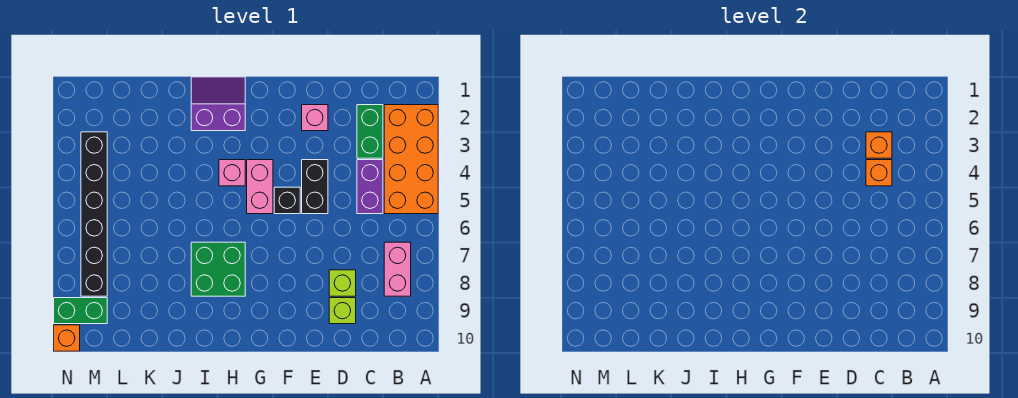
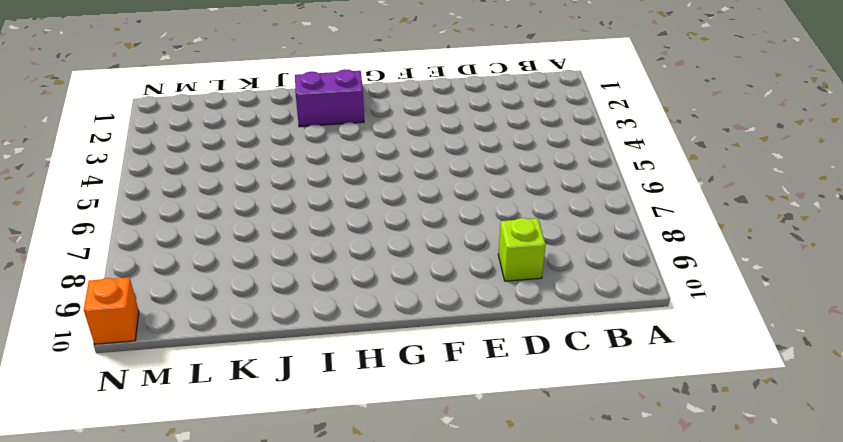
none -> orange 2x4 brick [384,105,438,214]
none -> pink 1x2 brick [384,242,411,296]
none -> green 1x2 brick [357,105,383,158]

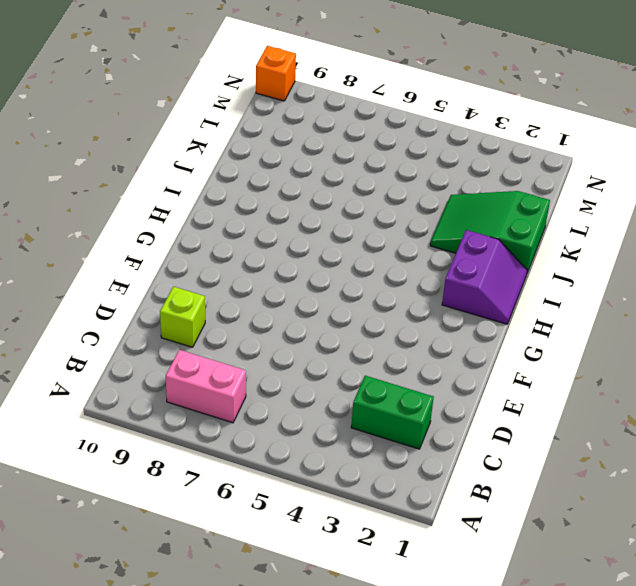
green 2x3 slope [430,191,550,273] -> none
none -> orange 2x4 brick [384,105,438,214]
none -> purple 1x2 brick [357,160,383,214]
none -> lime 1x1 brick [329,270,356,296]

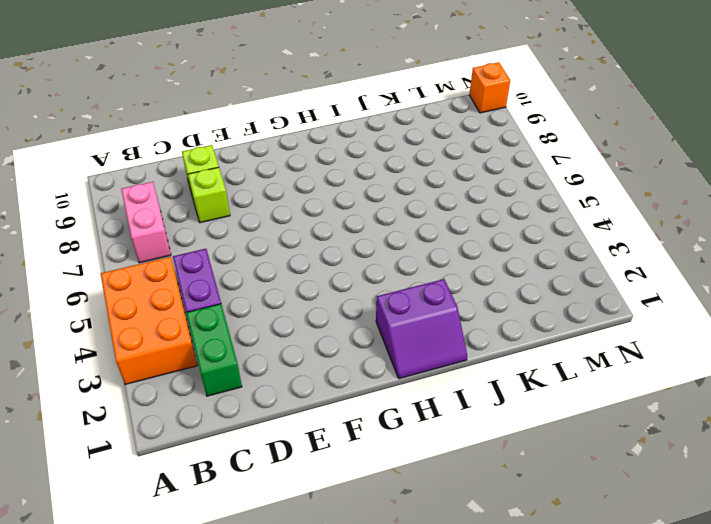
orange 2x3 brick [101,257,197,384] -> orange 2x4 brick [384,105,438,214]
none -> pink 1x1 brick [302,105,328,131]
none -> black 1x2 brick [302,160,328,214]
none -> black 1x1 brick [274,187,300,214]

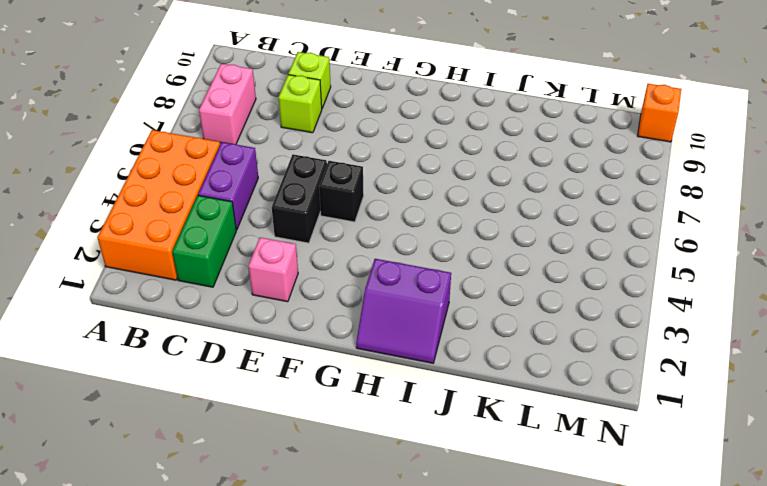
none -> pink 1x2 brick [247,160,273,214]
none -> pink 1x1 brick [219,160,245,186]
none -> green 2x2 brick [191,242,245,296]

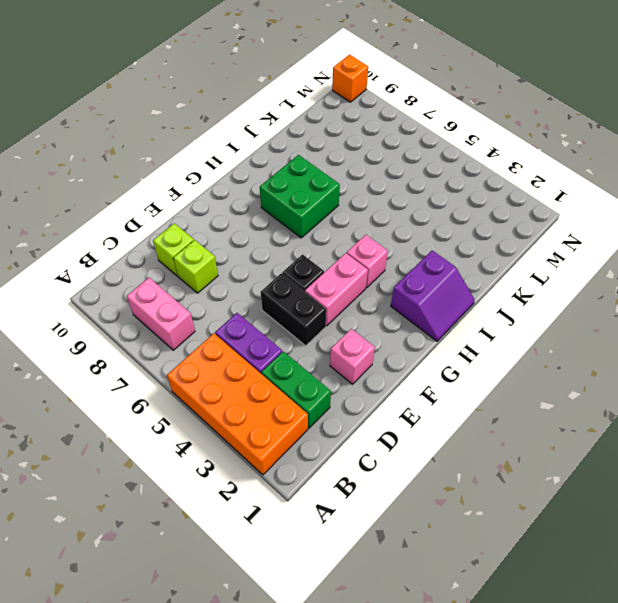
pink 1x2 brick [305,253,368,326] -> pink 1x2 brick turned to [247,160,273,214]
none -> black 1x6 brick [81,132,107,296]
none -> green 1x2 brick [54,298,107,324]
none -> orange 1x1 brick [866,132,892,158]

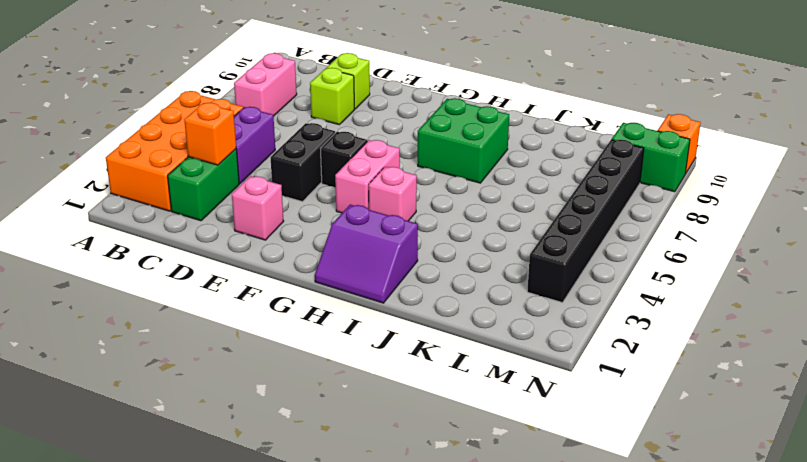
none -> orange 1x1 brick [866,160,892,186]

